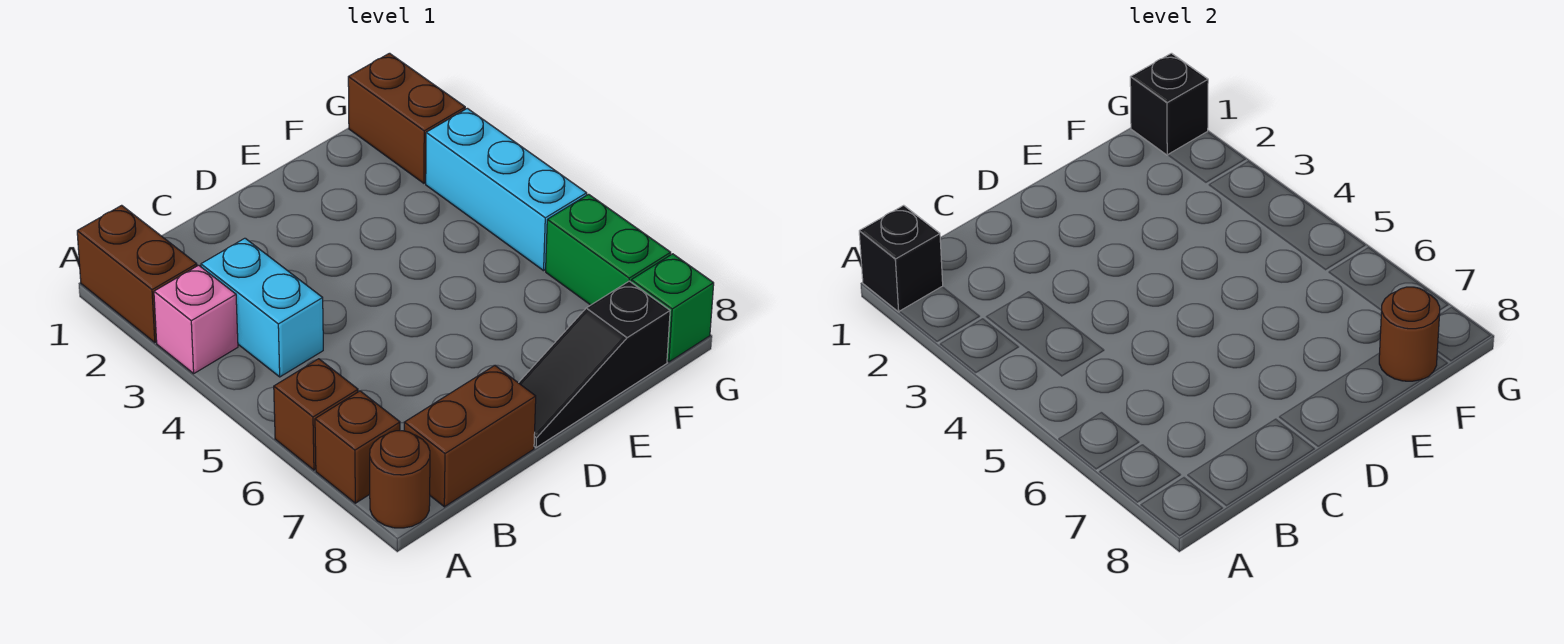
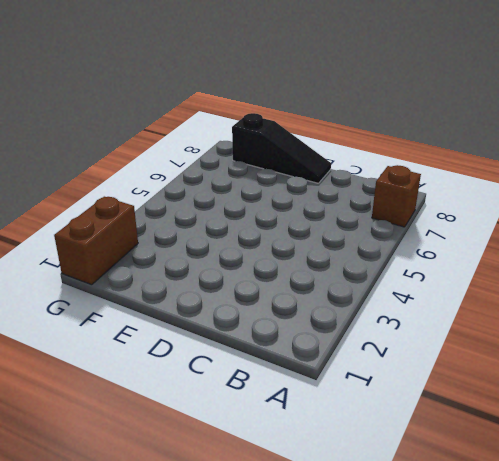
none -> brown 1x2 brick [77,205,197,343]
none -> pink 1x1 brick [154,265,238,373]
none -> brown 1x1 brick [274,359,358,470]

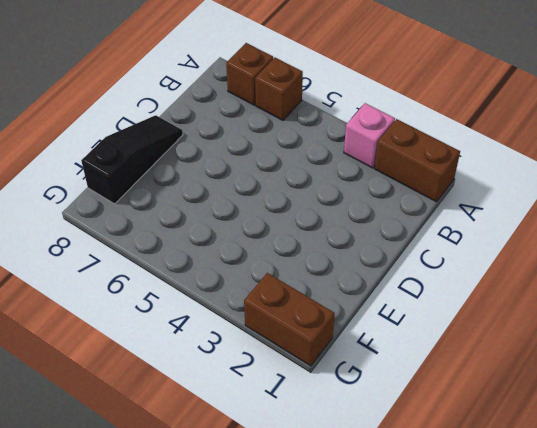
none -> brown 1x1 round brick [370,431,430,528]
none -> cyan 1x2 brick [201,238,323,377]
none -> brown 1x2 brick [404,365,536,507]

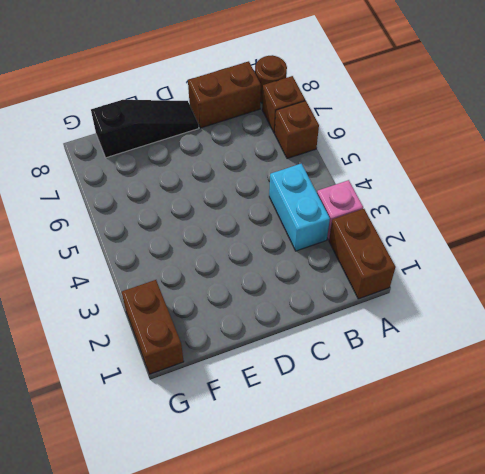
none -> cyan 1x3 brick [426,108,587,271]
none -> green 1x2 brick [546,194,671,305]
none -> green 1x1 brick [631,254,714,362]

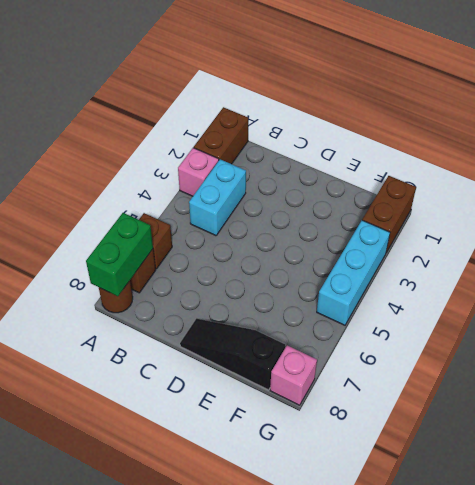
green 1x2 brick [86,213,153,296] -> green 1x2 brick moved to [546,194,671,305]
pink 1x1 brick [270,345,317,405] -> green 1x1 brick [631,254,714,362]
none -> brown 1x2 brick [404,365,536,507]
none -> black 1x1 brick [859,205,943,312]
none -> brown 1x1 round brick [1379,287,1440,381]

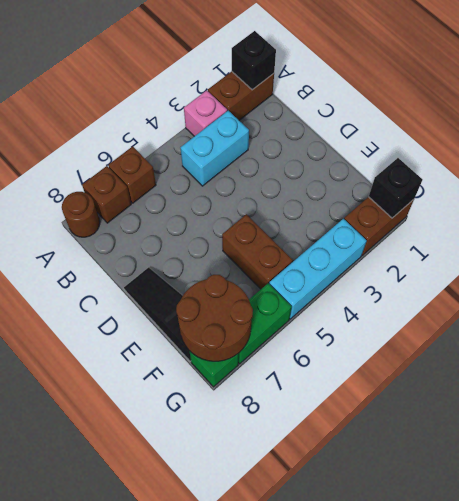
brown 1x2 brick [222,214,293,289] -> brown 1x2 brick moved to [404,365,536,507]
brown 2x2 round brick [176,275,253,361] -> brown 1x1 round brick [1379,287,1440,381]

